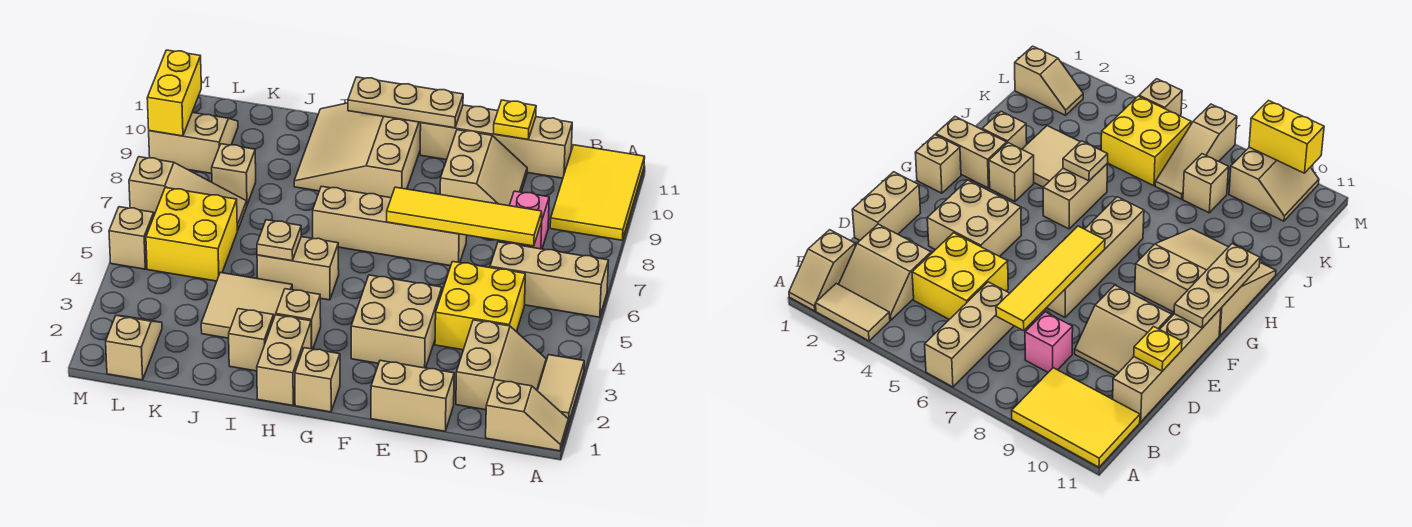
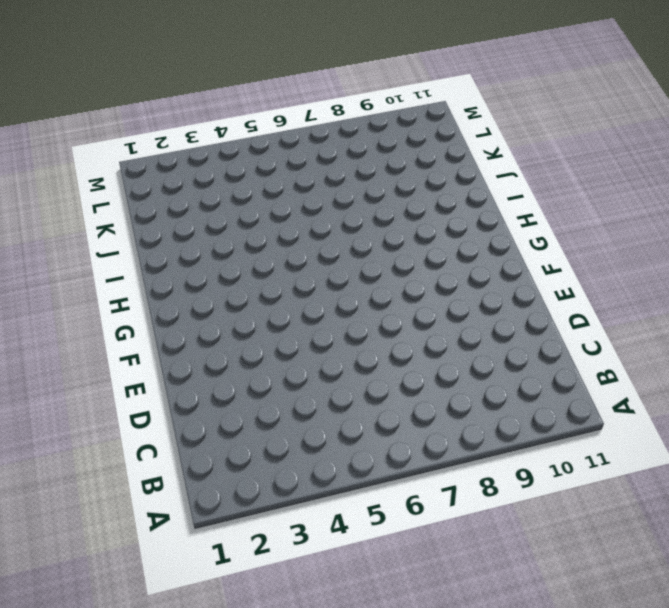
none -> tan 1x2 slope [486,380,568,451]
none -> tan 1x2 tile [537,355,584,423]
none -> tan 1x3 brick [490,242,609,317]
none -> yellow 2x3 tile [550,145,645,240]

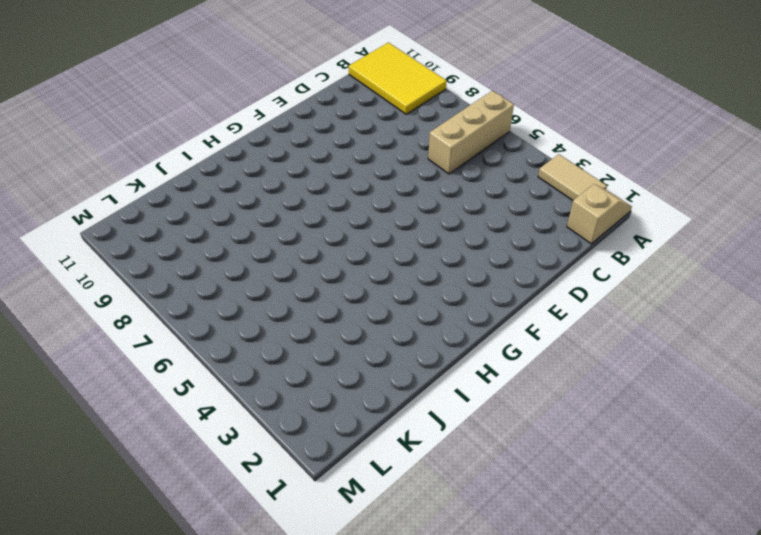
none -> tan 2x2 slope [456,320,546,410]
none -> yellow 2x2 brick [435,262,525,350]
none -> pink 1x1 brick [506,191,549,249]
none -> tan 1x4 brick [420,105,572,178]

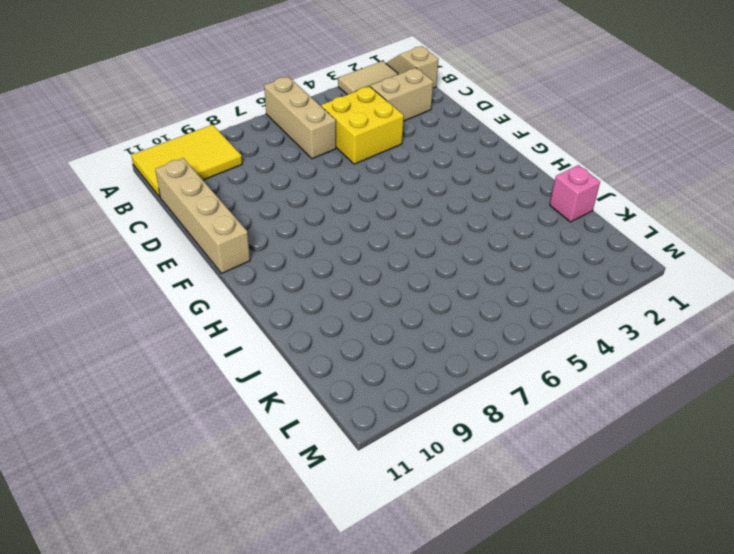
pink 1x1 brick [550,165,600,222] -> pink 1x1 brick moved to [506,191,549,249]
none -> tan 1x2 brick [371,361,454,431]
none -> tan 2x2 slope [440,130,527,206]
none -> tan 2x2 brick [351,275,442,368]
none -> tan 1x4 brick [313,186,467,266]

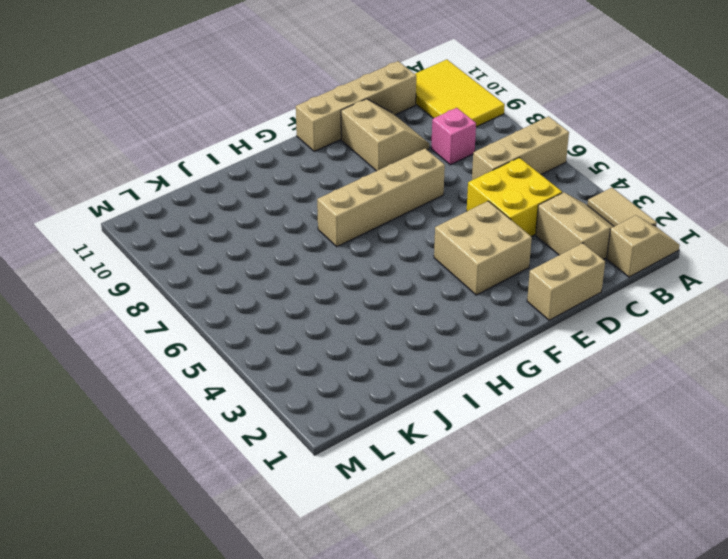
none -> tan 1x1 brick [295,348,340,412]
none -> tan 3x3 slope [294,103,421,198]
none -> tan 1x2 brick [257,315,311,406]
none -> tan 1x1 brick [276,289,321,349]

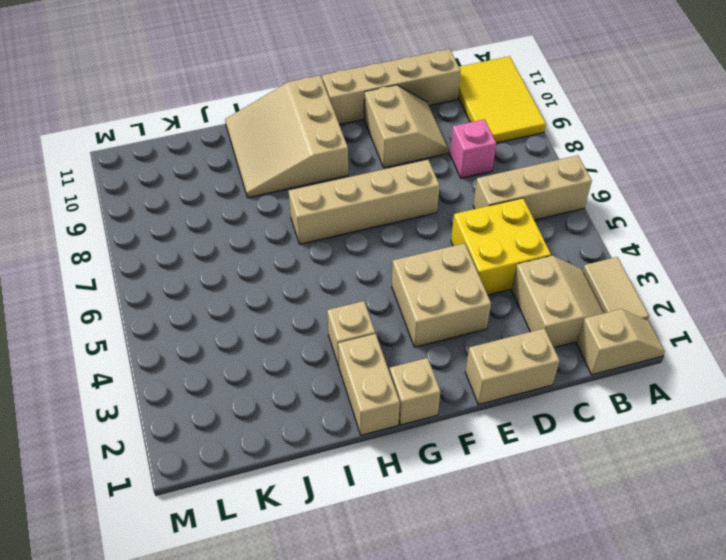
none -> tan 1x2 brick [257,237,339,300]
none -> tan 1x1 brick [229,309,274,371]
none -> tan 2x2 tile [201,273,292,338]
none -> yellow 2x2 brick [146,188,238,281]

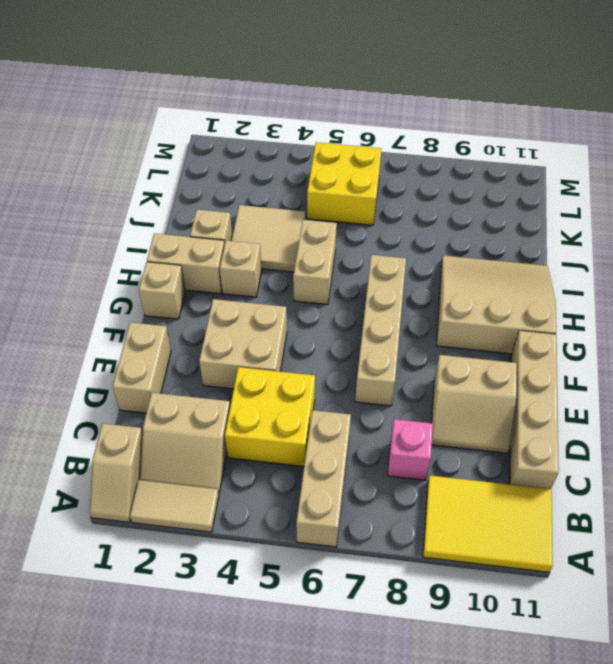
none -> tan 1x3 slope [129,157,247,230]
none -> tan 1x1 brick [212,144,256,204]
none -> tan 1x2 slope [106,316,162,380]
none -> tan 2x2 slope [149,113,238,174]

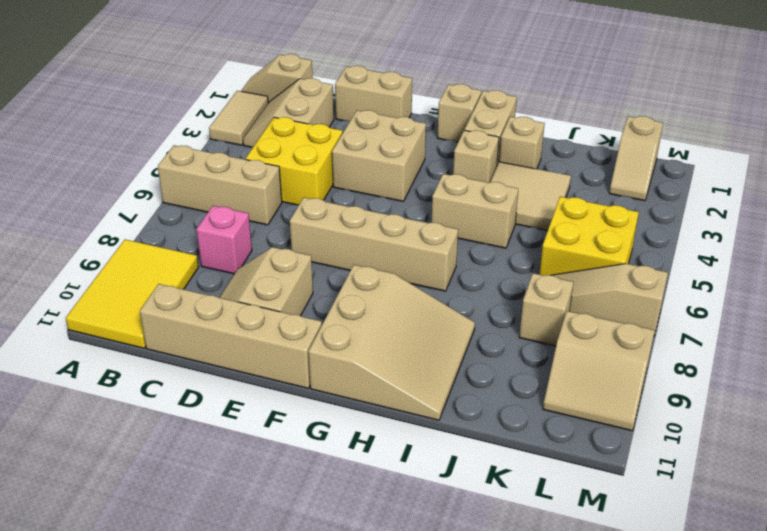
none -> tan 1x1 brick [109,207,154,269]
none -> yellow 1x4 tile [387,187,542,246]
none -> yellow 1x1 plate [494,100,536,140]
none -> tan 1x3 plate [348,77,463,128]

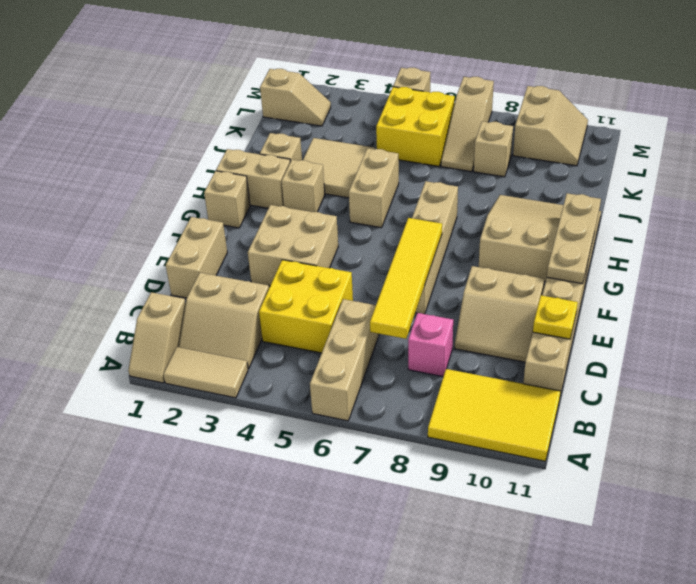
none -> tan 1x1 plate [257,220,301,261]
none -> yellow 1x2 brick [147,50,201,136]

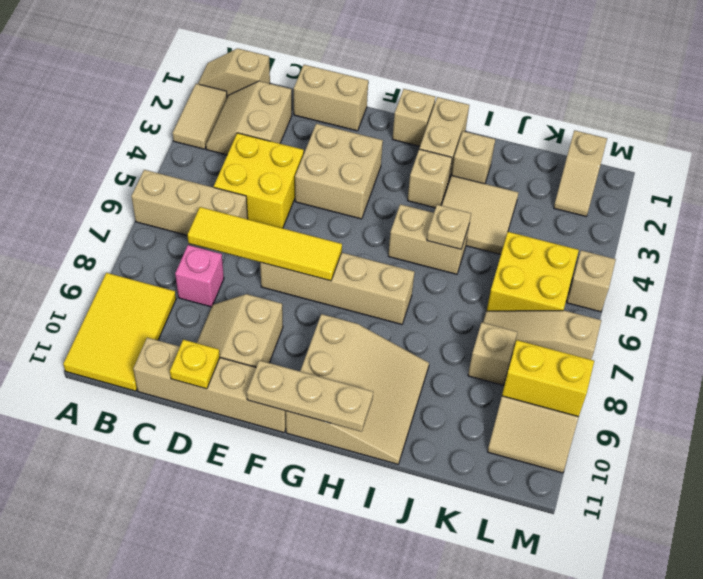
yellow 1x2 brick [502,340,594,417] -> yellow 1x2 brick turned to [147,50,201,136]

